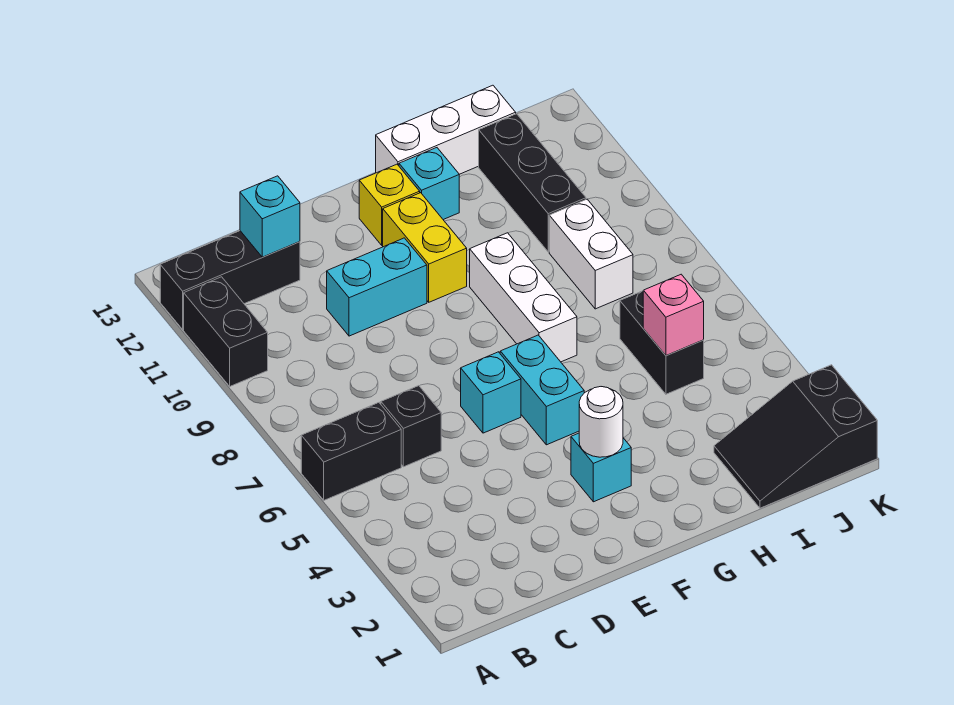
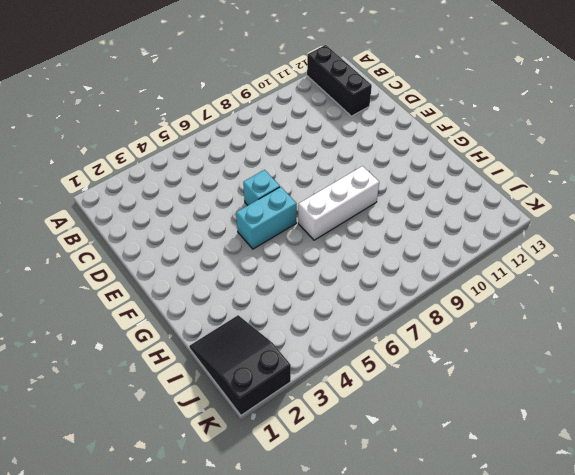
none -> black 1x2 brick [301,403,401,500]
none -> black 1x2 brick [184,277,268,386]
none -> black 1x1 brick [381,386,441,467]

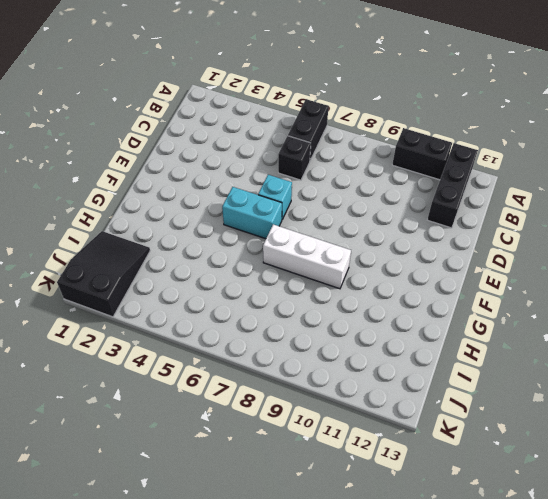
none -> cyan 1x2 brick [327,238,427,336]
none -> cyan 1x1 brick [571,433,631,502]
none -> yellow 1x2 brick [383,193,467,302]

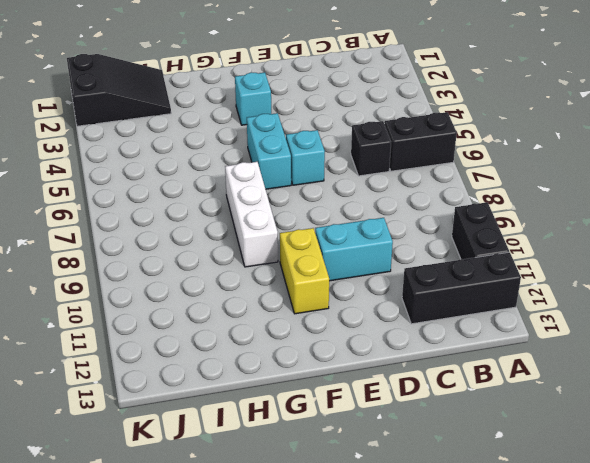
none -> yellow 1x1 brick [359,164,420,245]
none -> cyan 1x1 brick [399,148,459,220]
none -> white 1x3 brick [376,85,516,174]

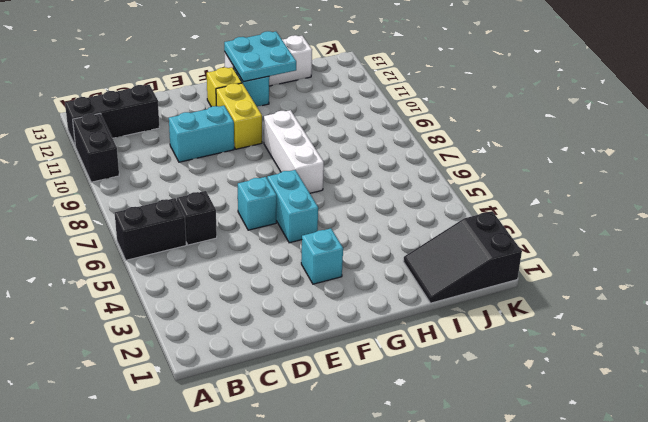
cyan 2x2 plate [224,31,296,82] -> none
none -> black 1x2 brick [620,291,704,394]
none -> white 1x2 brick [549,199,633,309]
none -> black 1x3 brick [479,114,586,252]

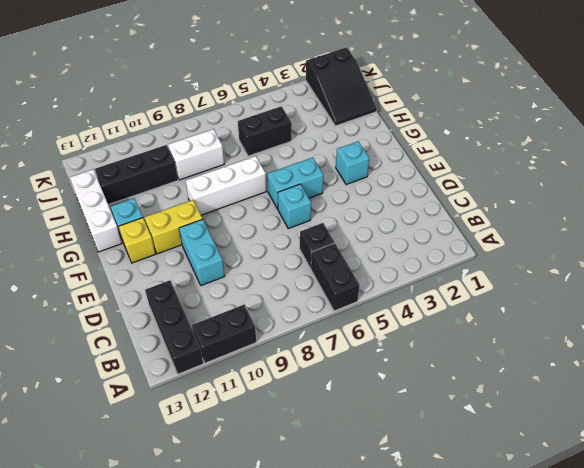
none -> cyan 1x1 brick [240,176,300,257]
none -> white 1x1 round brick [579,387,623,457]
none -> pink 1x1 brick [643,274,704,355]

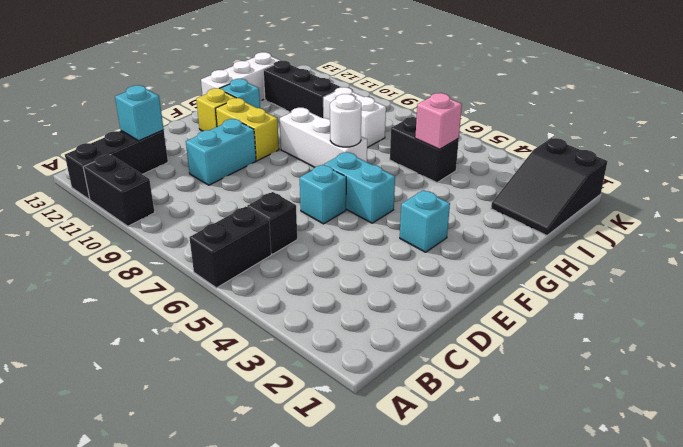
white 1x1 round brick [330,94,361,147] -> white 1x1 round brick moved to [579,387,623,457]

